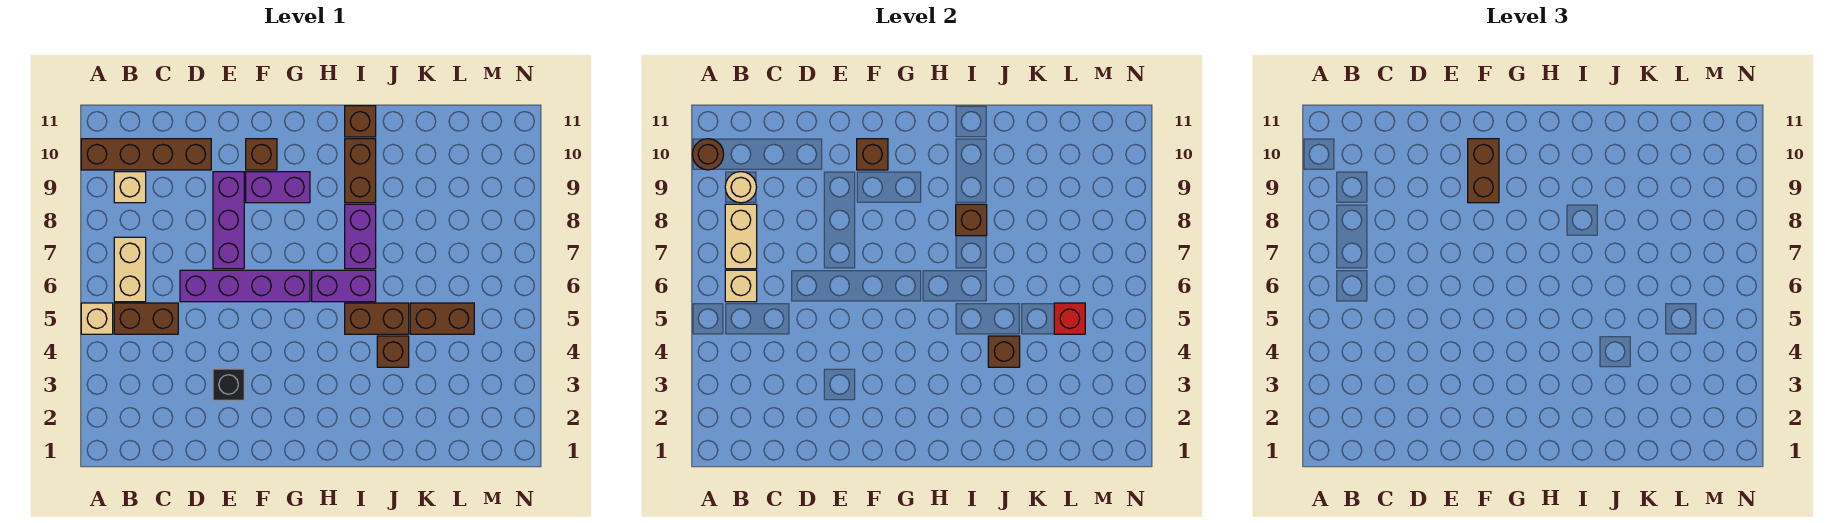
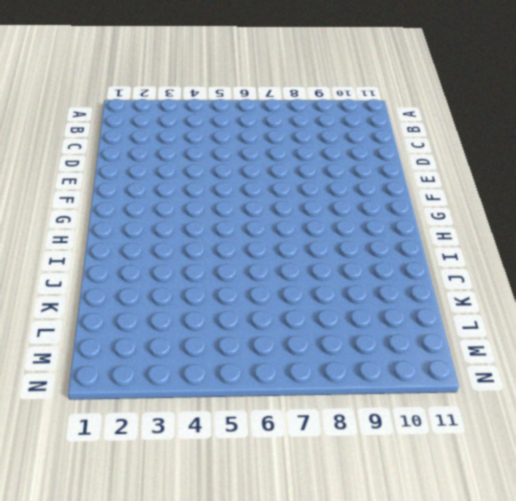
none -> tan 1x1 brick [81,303,113,334]
none -> brown 1x4 brick [81,139,211,170]
none -> brown 1x2 brick [114,303,178,334]

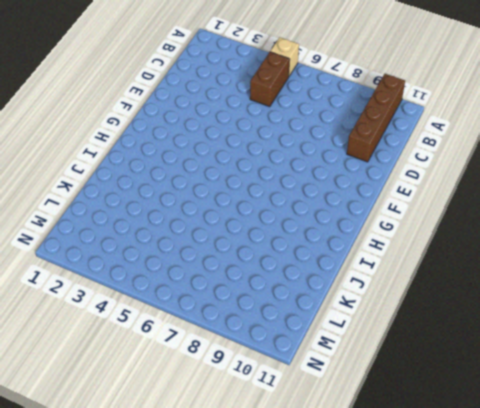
none -> tan 1x2 brick [114,237,146,302]
none -> tan 1x1 brick [114,172,146,203]
none -> purple 1x4 brick [180,270,310,302]

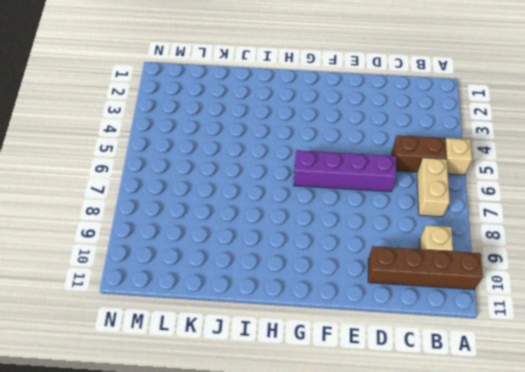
none -> black 1x1 brick [213,369,244,400]
none -> purple 1x3 brick [213,172,244,269]
none -> purple 1x2 brick [246,172,310,203]

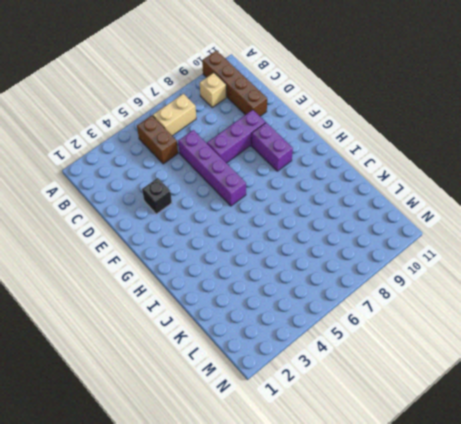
none -> tan 1x1 brick [81,303,113,334]
none -> brown 1x1 brick [246,139,277,170]
none -> purple 1x2 brick [312,270,376,302]

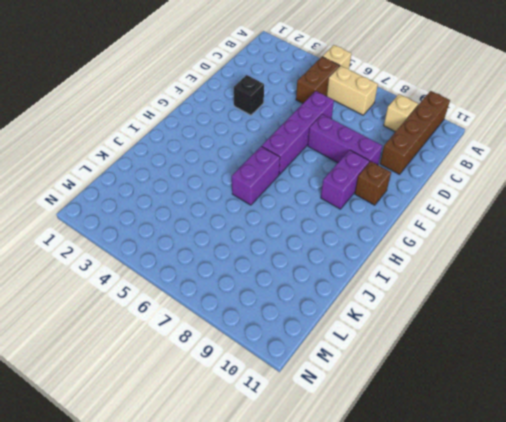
none -> brown 1x2 brick [345,303,409,334]
none -> purple 1x2 brick [345,204,376,269]
none -> brown 1x2 brick [345,139,376,203]

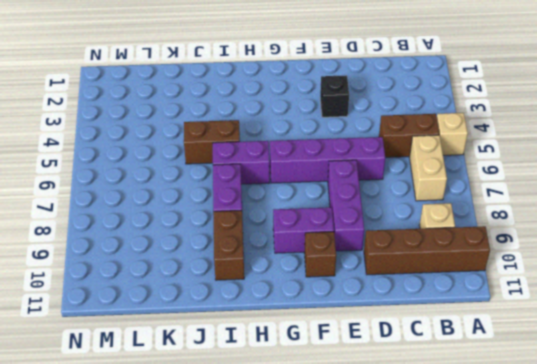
none -> brown 1x1 brick [345,106,376,137]
none -> brown 1x1 brick [377,336,409,367]
none -> brown 1x2 brick [410,303,474,334]

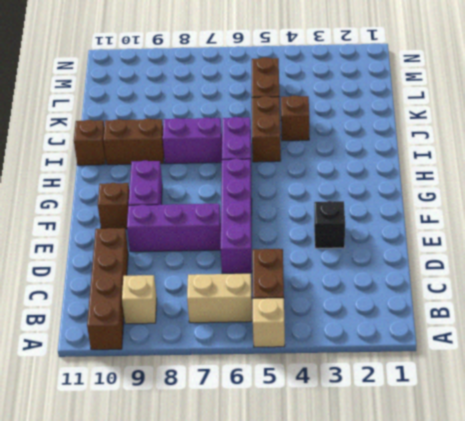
none -> brown 1x1 round brick [692,139,724,170]
none -> tan 1x1 brick [725,270,757,302]
none -> tan 1x2 brick [725,204,757,269]

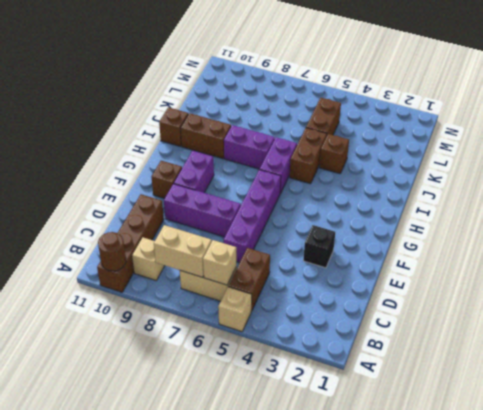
none -> tan 1x1 round brick [725,172,757,203]
none -> brown 1x1 brick [857,139,888,170]
none -> brown 1x1 brick [956,204,987,236]

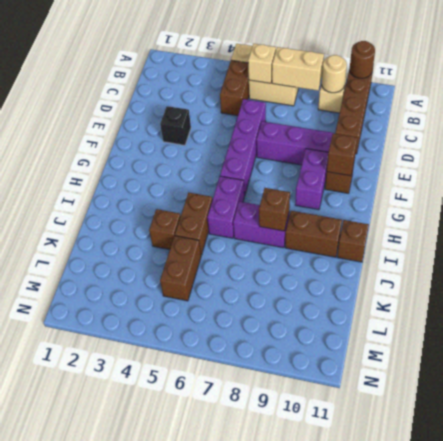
none -> brown 1x1 brick [988,336,1020,367]
none -> red 1x1 brick [1054,303,1085,334]
none -> brown 1x2 brick [1468,139,1499,203]

